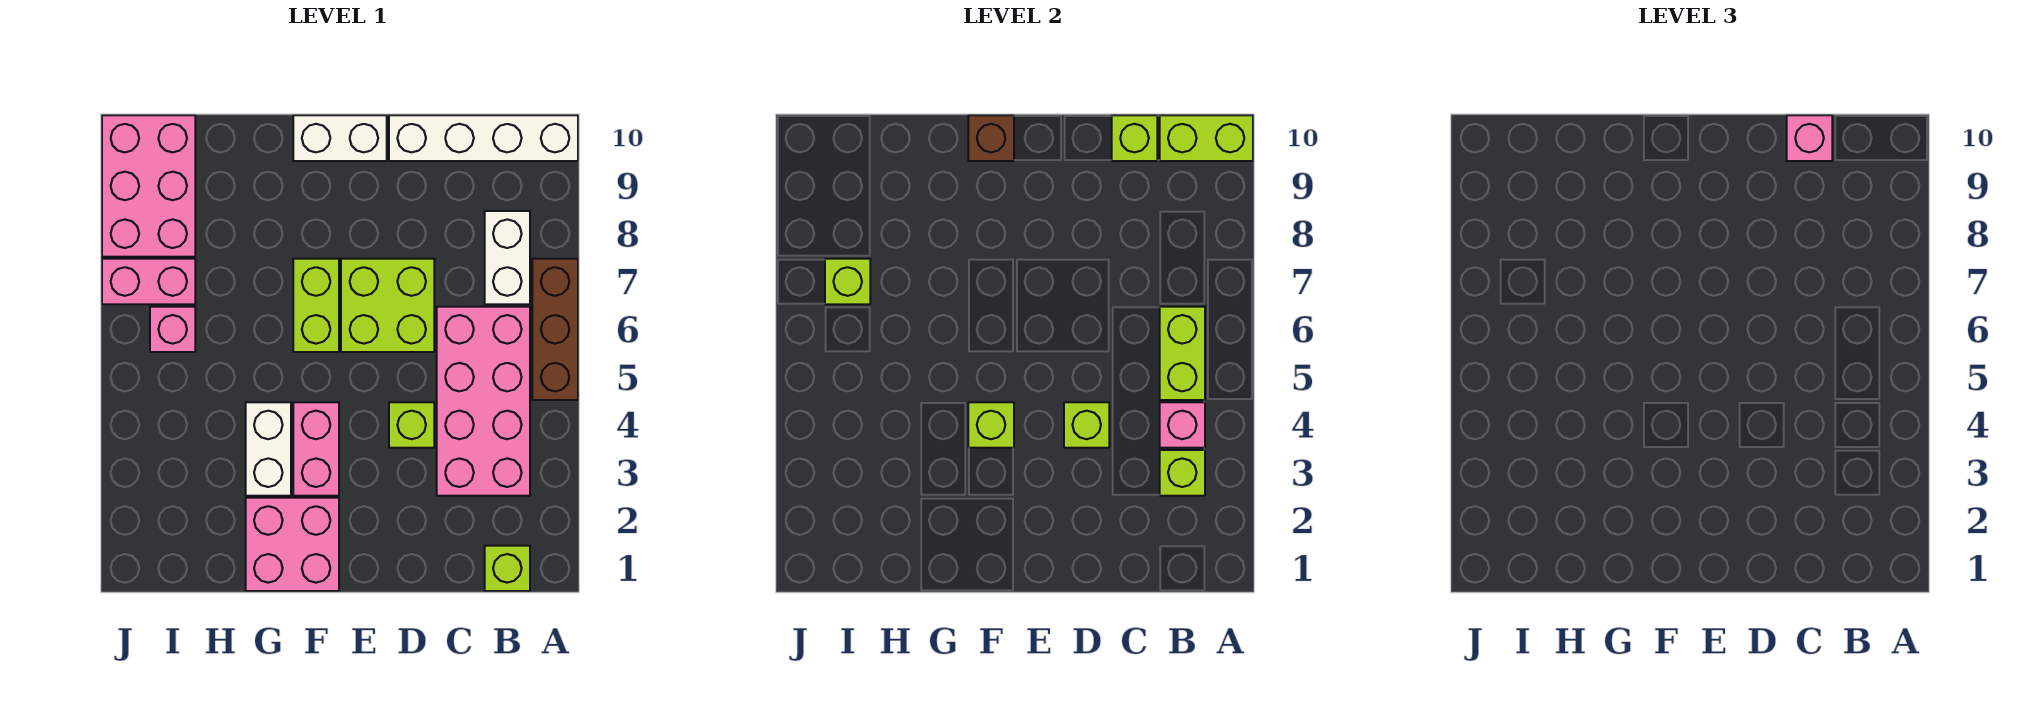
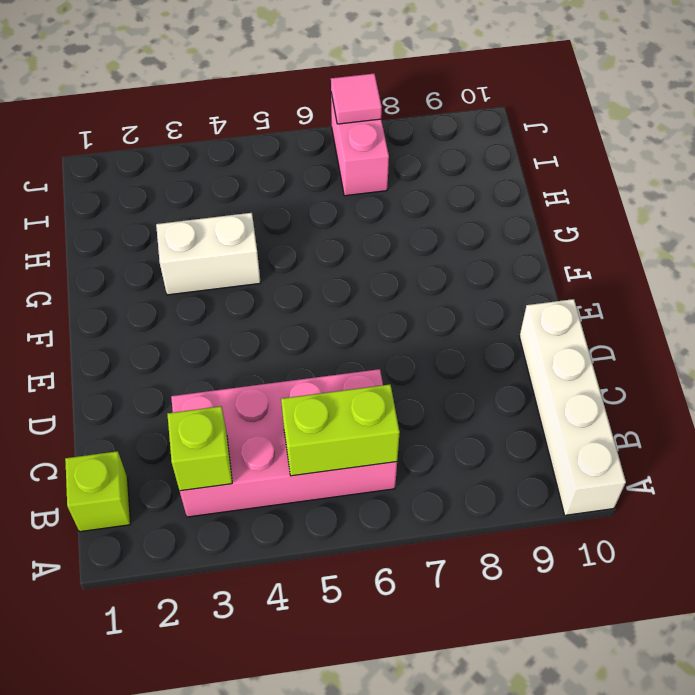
pink 1x1 tile [331,74,382,124] -> none
none -> brown 1x3 brick [532,259,578,400]
none -> white 1x2 brick [485,211,530,304]
none -> lime 1x1 brick [389,402,434,448]

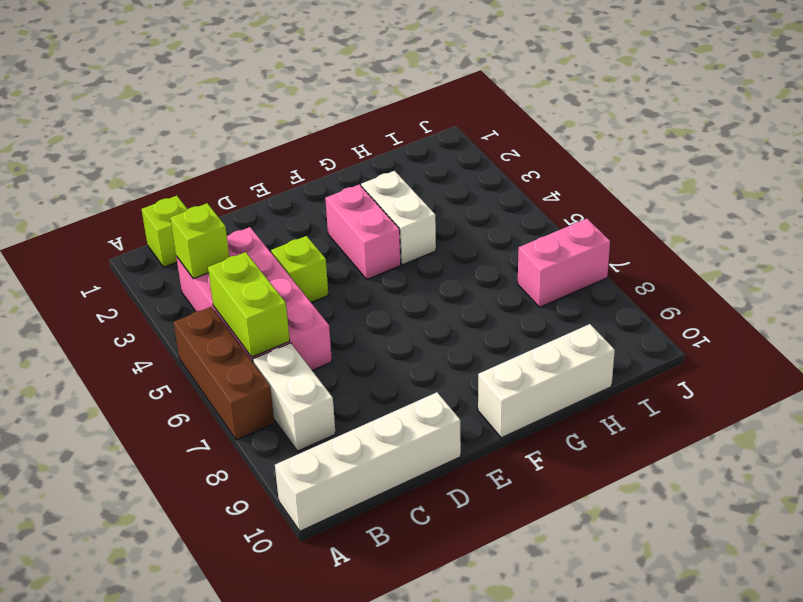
white 1x3 brick [478,324,615,438] -> white 1x2 brick [293,115,387,161]
none -> lime 2x2 brick [341,259,434,352]
none -> pink 2x2 brick [246,498,339,591]
none -> lime 1x2 brick [293,259,339,352]

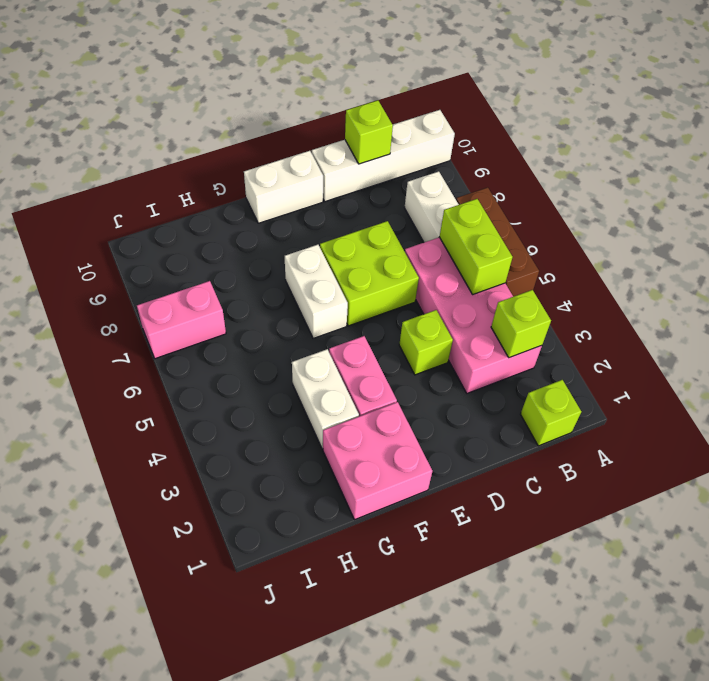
white 1x2 brick [285,245,348,338] -> lime 1x2 brick [293,259,339,352]
none -> pink 1x1 brick [150,307,195,352]
none -> pink 2x3 brick [102,115,195,257]
none -> lime 1x2 brick [1160,115,1253,161]

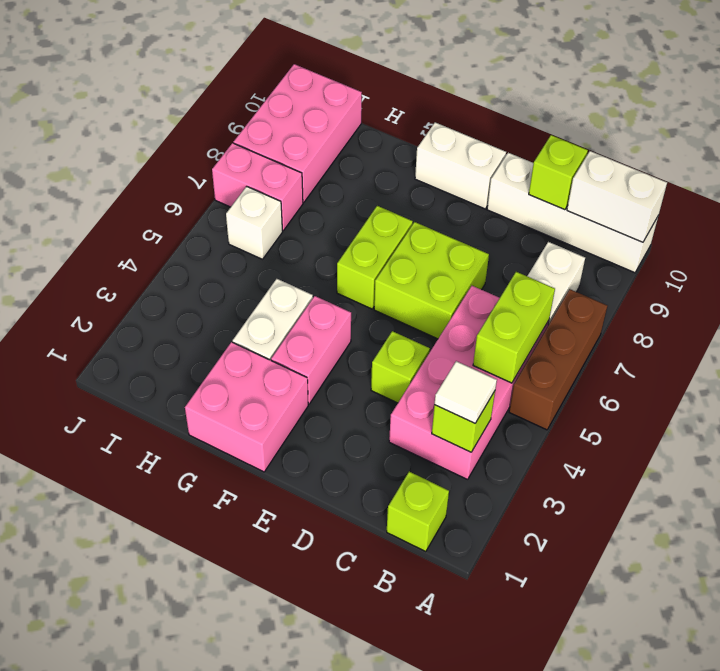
white 1x2 brick [567,151,667,242] -> lime 1x2 brick [1160,115,1253,161]
white 1x1 tile [434,361,497,423] -> none
white 1x1 brick [226,186,283,259] -> pink 1x1 brick [150,307,195,352]
none -> pink 1x1 brick [1160,402,1205,448]
none -> lime 1x1 brick [1064,402,1109,448]
none -> lime 1x1 brick [968,402,1014,448]

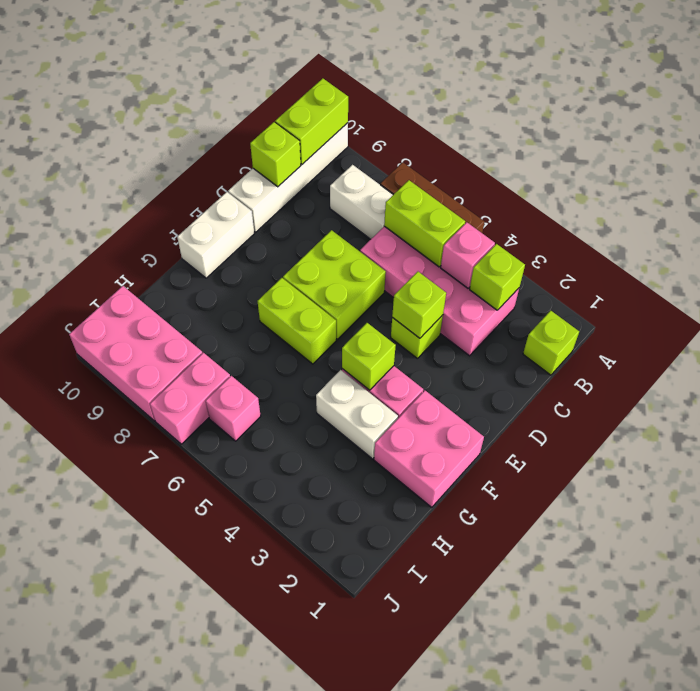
none -> brown 1x1 brick [968,115,1014,161]
none -> lime 1x1 brick [825,259,870,304]
none -> pink 1x1 brick [1787,115,1832,161]

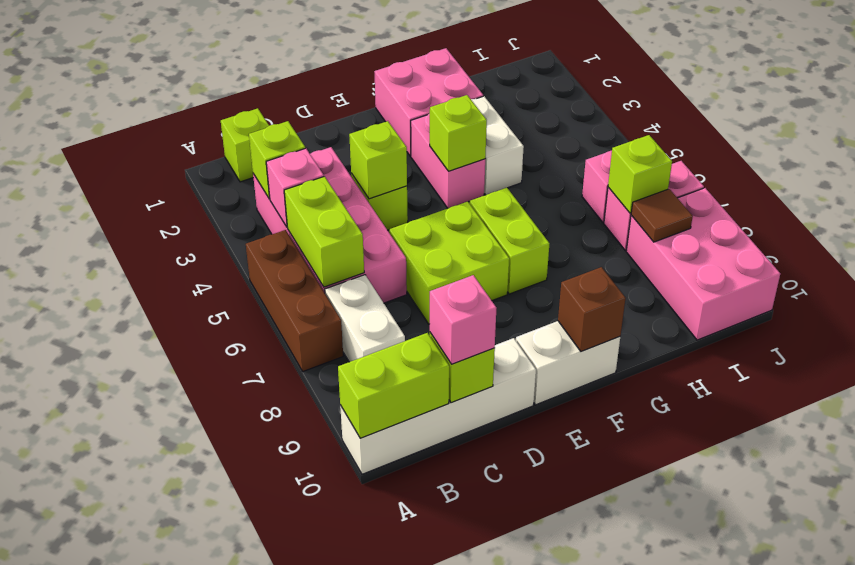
brown 1x1 tile [631,189,693,242] -> none

